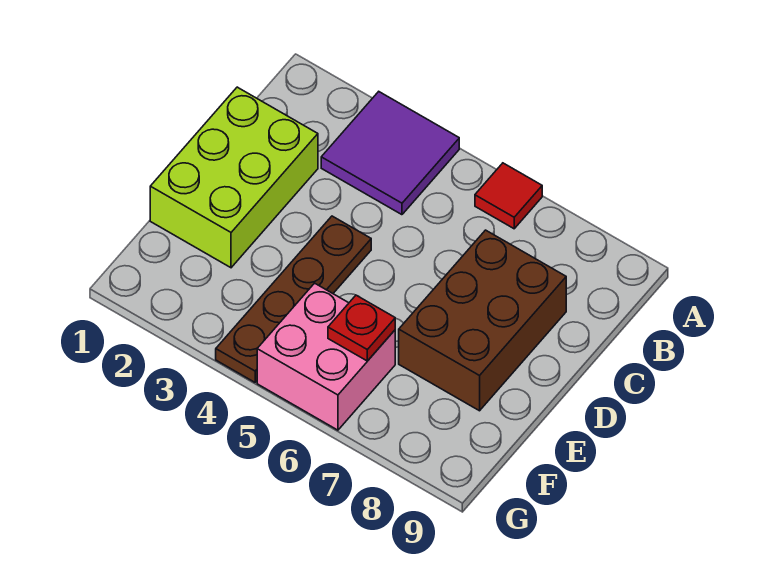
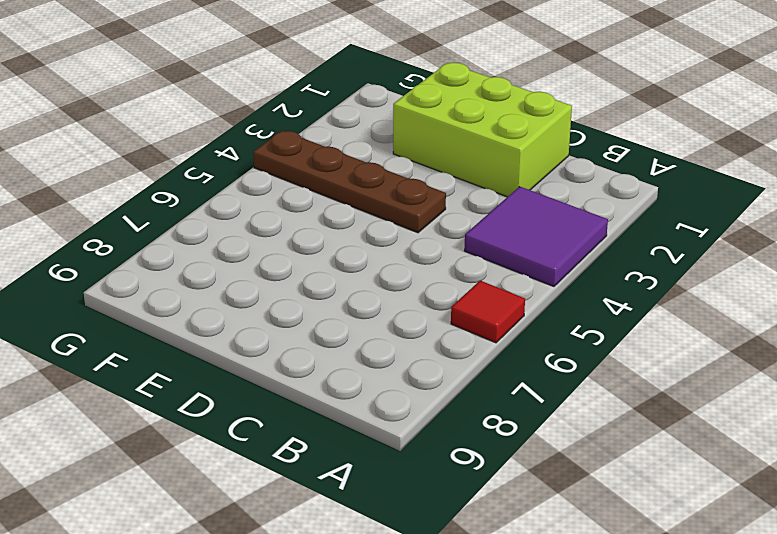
none -> brown 2x3 brick [399,230,566,411]
none -> pink 2x2 brick [257,283,395,430]

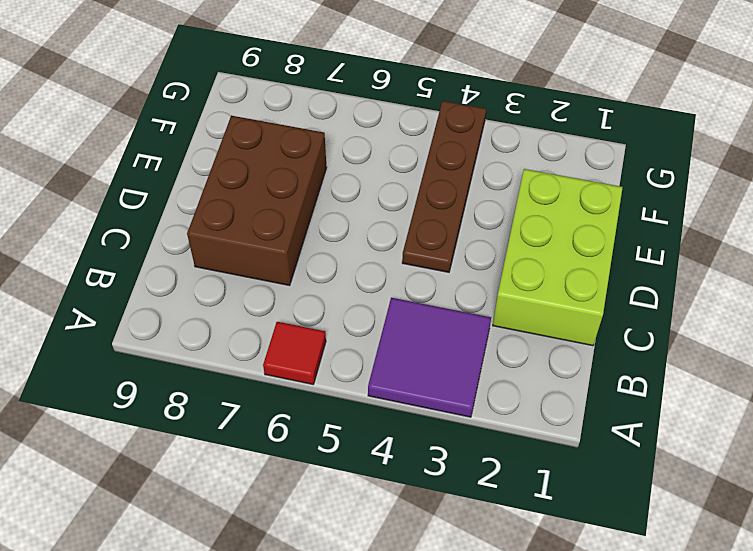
none -> pink 2x2 brick [257,283,395,430]
none -> red 1x1 plate [328,295,395,361]

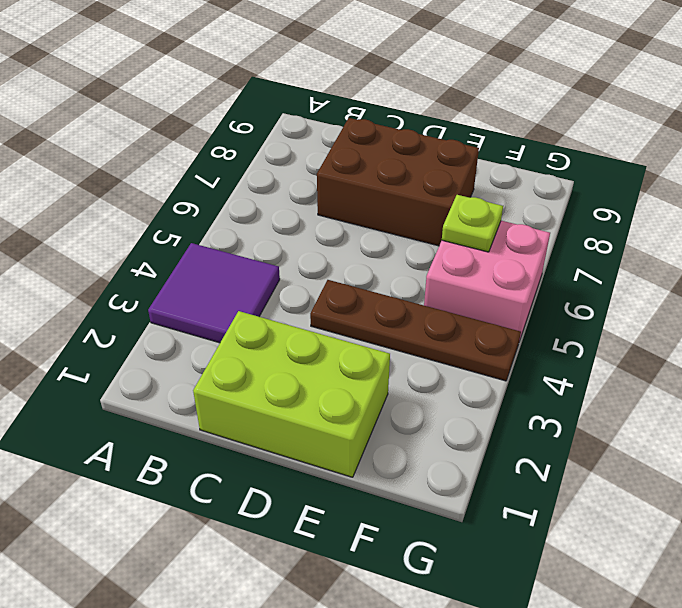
lime 1x1 plate [442,195,503,252] -> red 1x1 plate [328,295,395,361]
none -> red 1x1 tile [475,163,542,229]

